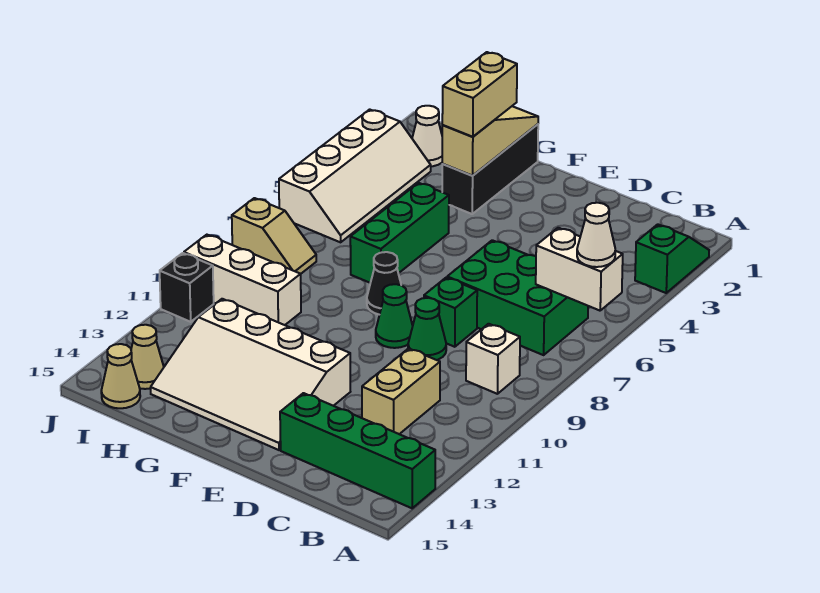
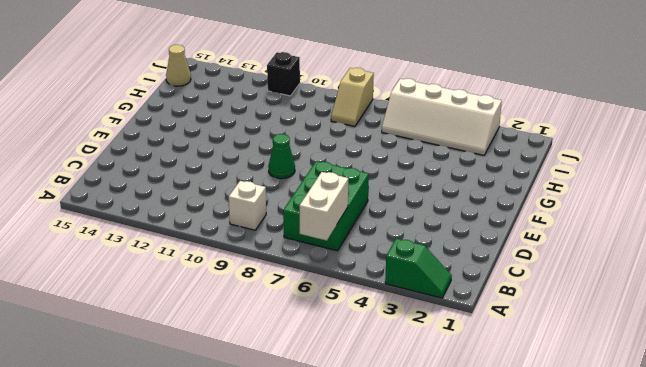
none -> green 1x4 brick [280,393,435,508]
none -> tan 1x2 brick [362,348,440,434]
none -> green 1x1 brick [424,278,477,347]

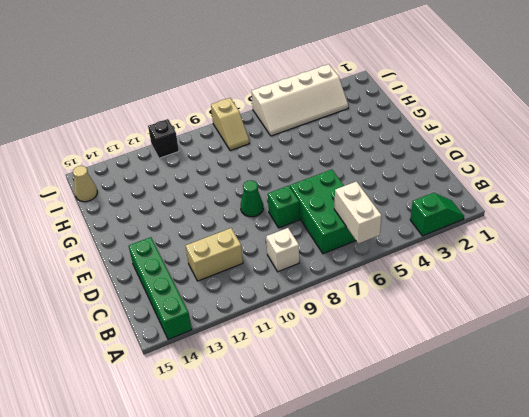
none -> green 1x1 cone [408,298,446,360]
none -> white 3x4 slope [151,299,350,450]
none -> black 1x1 cone [367,252,401,315]

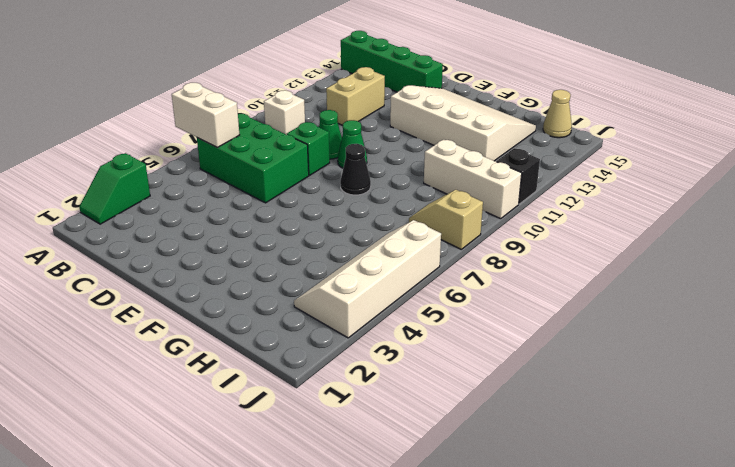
none -> black 1x3 brick [442,124,538,214]
none -> green 1x3 brick [350,183,449,283]
none -> white 1x1 cone [412,106,442,166]

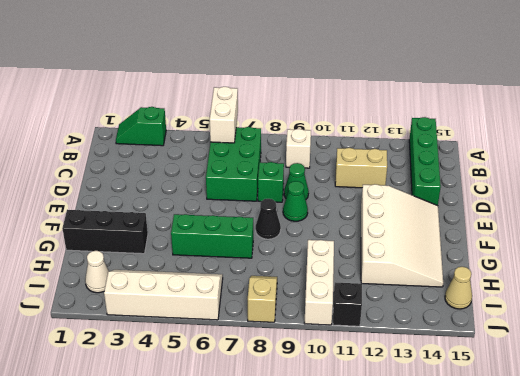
none -> tan 1x1 cone [131,325,164,389]
none -> tan 1x3 slope [442,106,538,176]
none -> white 1x1 cone [577,203,615,267]

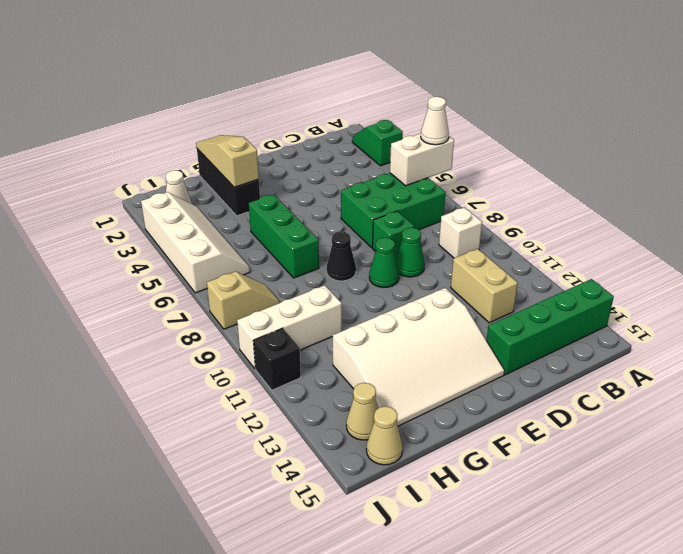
none -> tan 1x2 brick [442,52,517,137]

